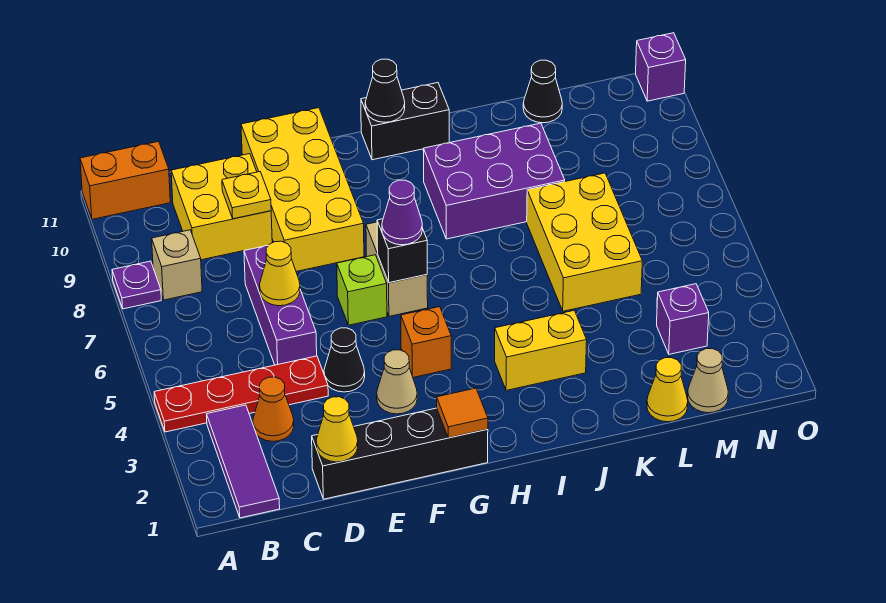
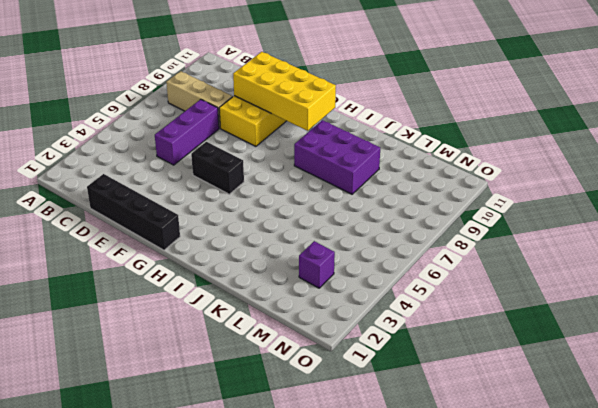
tan 1x3 brick [166,71,233,128] -> tan 1x1 brick [152,230,202,300]
yellow 2x4 brick [233,52,336,131] -> none
black 1x2 brick [191,142,244,194] -> black 1x2 brick moved to [361,83,449,160]
none -> red 1x4 plate [154,356,328,432]
none -> purple 1x1 plate [112,261,161,309]
none -> orange 1x2 brick [80,141,170,219]
none -> purple 1x3 tile [207,405,280,518]

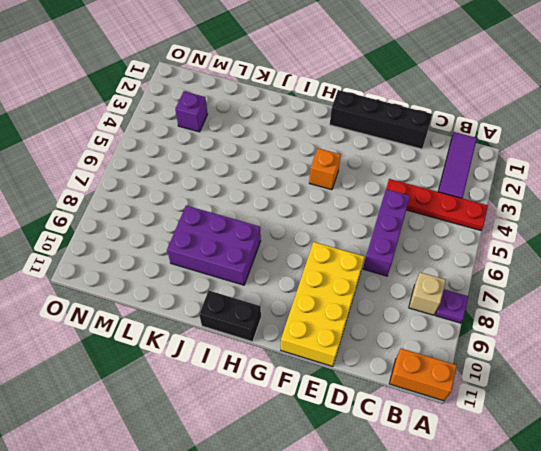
none -> orange 1x1 cone [253,377,294,441]
none -> yellow 2x2 brick [171,154,272,260]
none -> black 1x1 cone [324,328,365,392]
none -> tan 1x1 cone [377,350,417,414]

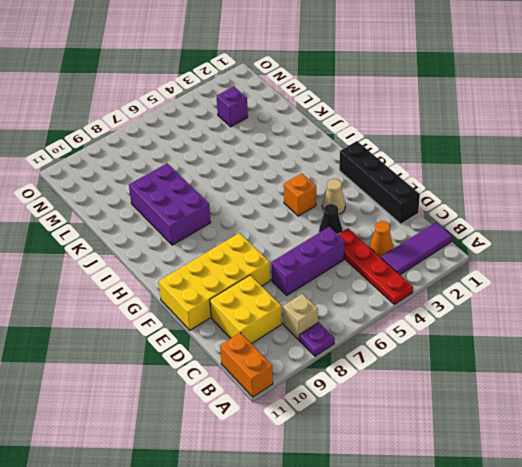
none -> lime 1x1 brick [337,255,387,325]
none -> tan 1x2 brick [366,222,428,316]
none -> black 1x2 brick [361,83,449,160]
none -> yellow 1x2 brick [495,311,587,390]

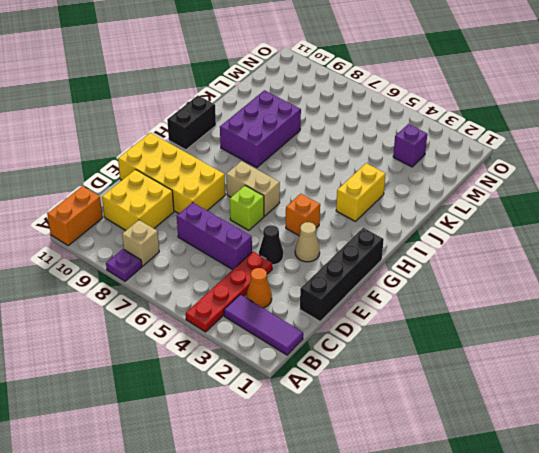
none -> yellow 2x3 brick [527,173,642,311]
none -> yellow 1x1 cone [647,358,688,422]
none -> black 1x1 cone [523,60,562,123]
none -> tan 1x1 cone [688,349,728,413]

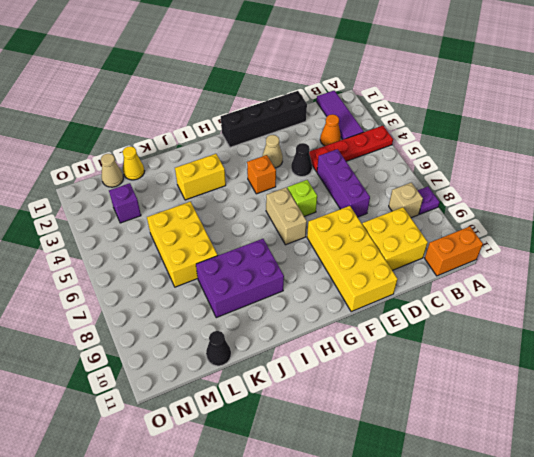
none -> black 1x2 brick [361,83,449,160]
none -> purple 1x1 brick [636,33,686,101]
none -> yellow 1x1 cone [316,397,358,462]
none -> yellow 1x1 cone [259,241,300,306]

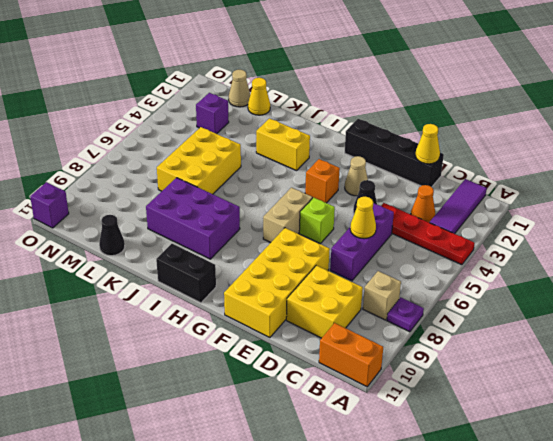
none -> yellow 1x1 plate [222,172,271,219]
none -> orange 1x1 tile [437,388,488,438]
none -> black 1x1 brick [377,219,427,283]
none -> black 1x1 cone [365,59,405,122]

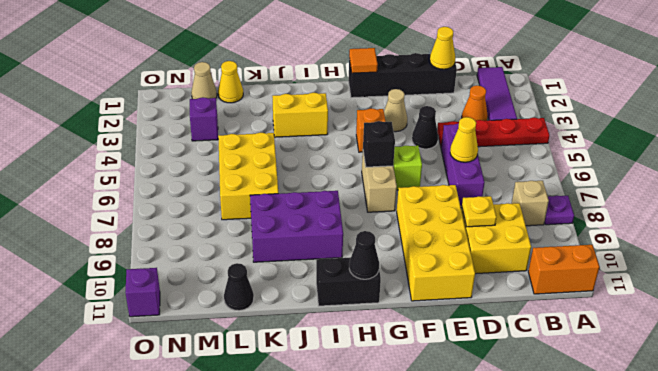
none -> purple 1x1 cone [382,180,422,245]

